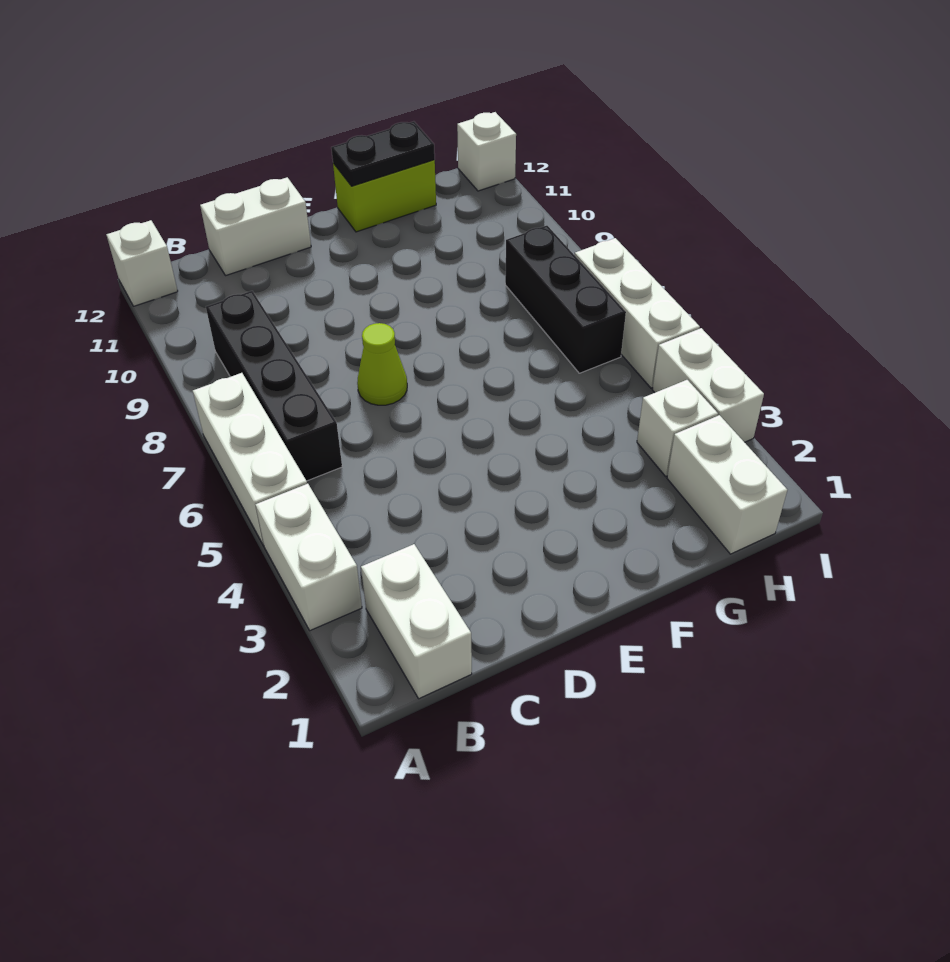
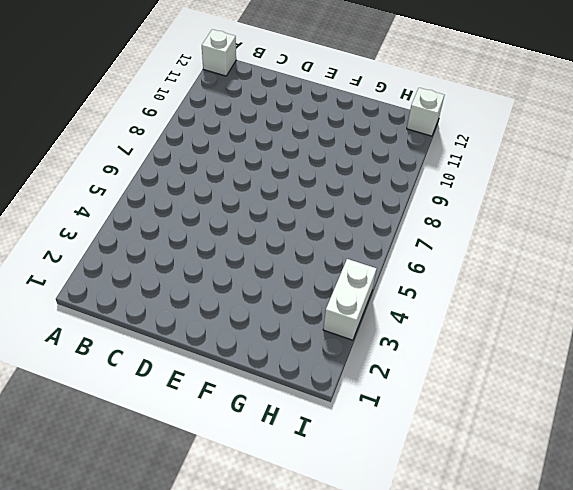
none -> white 1x2 brick [255,484,362,631]
none -> white 1x3 brick [193,373,307,546]
none -> white 1x2 brick [361,544,472,699]

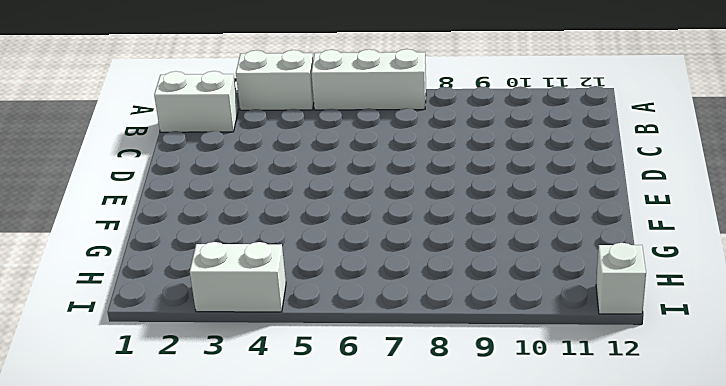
none -> white 1x1 brick [106,220,178,306]
none -> black 1x4 brick [206,291,342,481]
none -> white 1x2 brick [200,177,311,276]

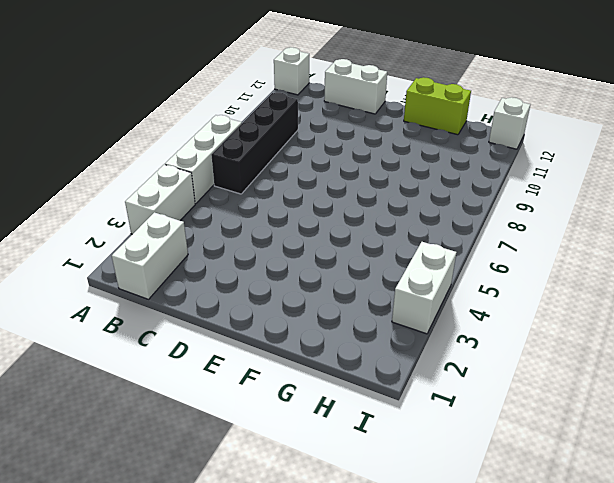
none -> lime 1x1 cone [357,323,407,405]
none -> white 1x2 brick [667,415,787,554]
none -> white 1x1 brick [637,380,718,476]

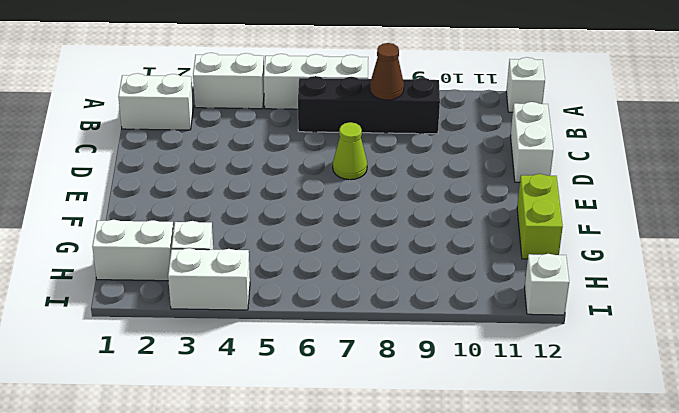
brown 1x1 cone [370,43,404,100] -> none
none -> black 1x3 brick [505,226,626,373]
none -> white 1x3 brick [575,238,700,388]
none -> black 1x2 plate [331,121,435,186]

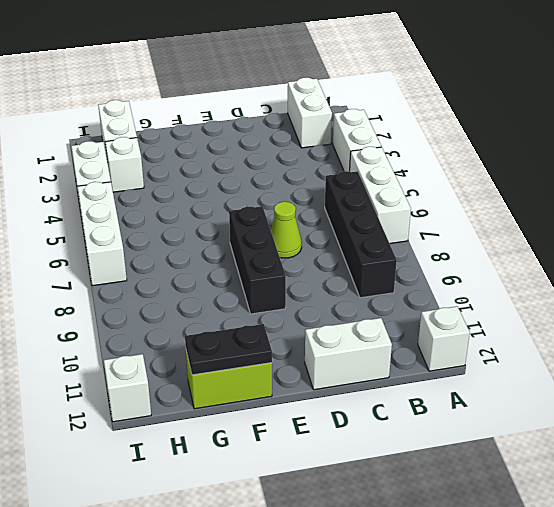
black 1x3 brick [229,206,286,314] -> black 1x3 brick moved to [505,226,626,373]

